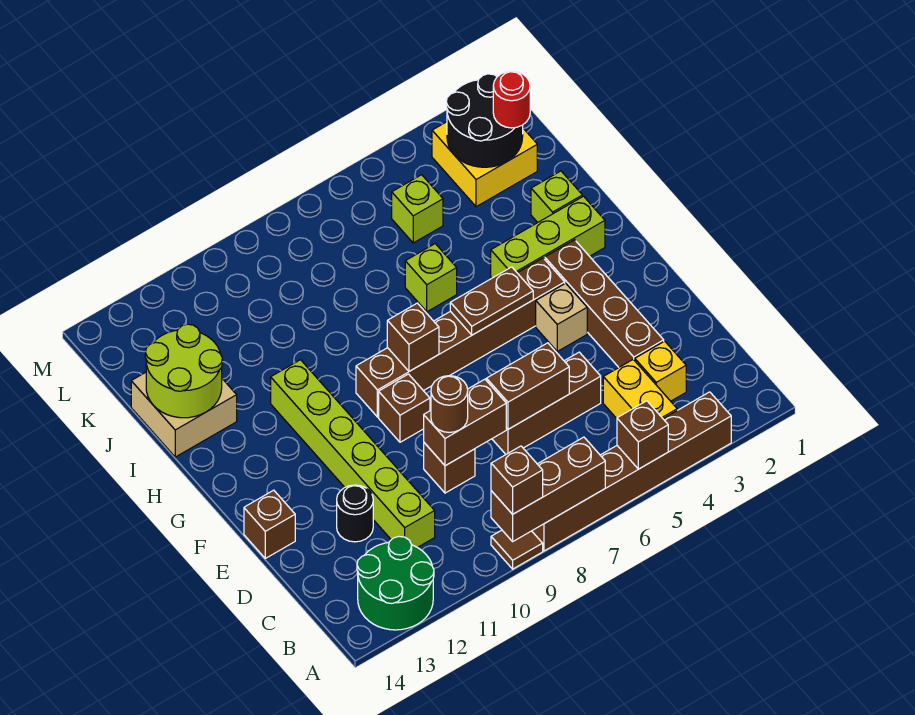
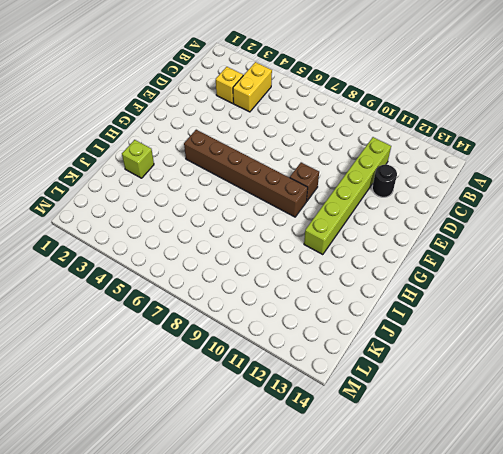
none -> brown 1x6 brick [532,392,731,551]
none -> brown 1x1 tile [491,530,543,569]
none -> green 2x2 round brick [357,536,434,630]
none -> brown 1x4 brick [545,240,664,367]

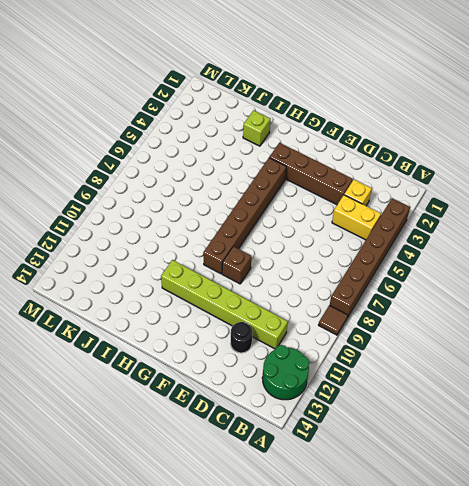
none -> brown 1x3 brick [492,352,601,454]
none -> brown 1x1 brick [424,443,475,493]
none -> brown 1x1 brick [244,490,295,558]
none -> tan 1x1 brick [536,283,587,351]

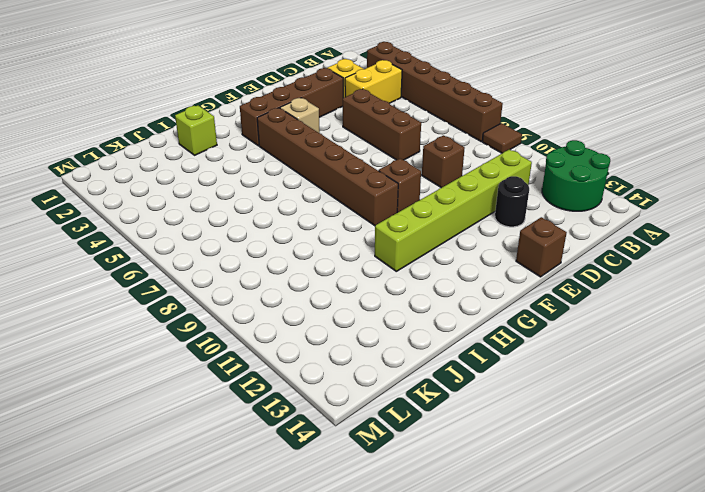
none -> lime 1x3 brick [491,196,605,278]
none -> lime 1x1 brick [405,244,457,312]
none -> tan 2x2 brick [131,372,237,457]
none -> yellow 2x2 brick [432,122,537,207]

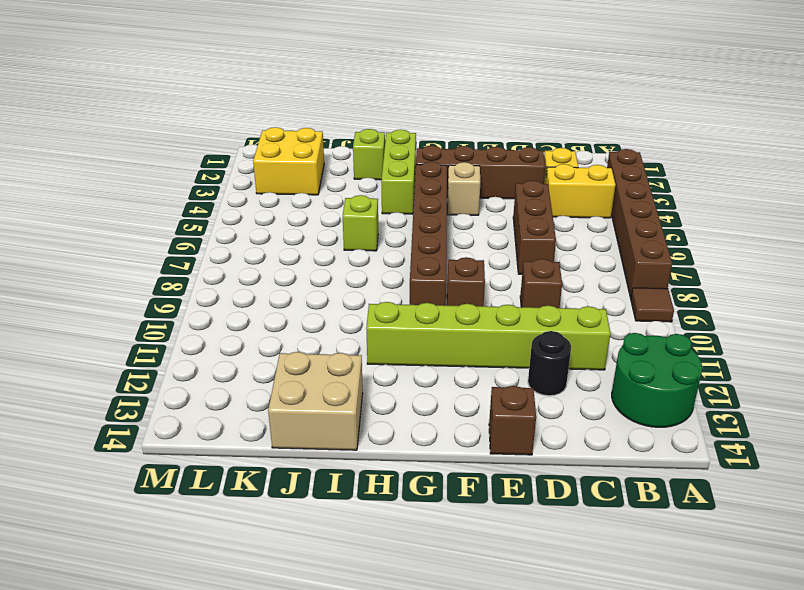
none -> lime 1x1 brick [392,175,443,243]
none -> brown 1x1 brick [617,401,668,469]
none -> brown 1x3 brick [491,437,605,541]
none -> brown 1x2 brick [486,343,569,429]

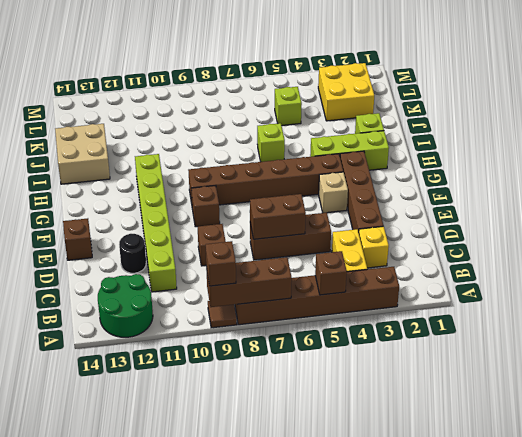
none -> brown 1x2 brick [424,379,506,466]
none -> brown 1x2 plate [450,267,533,335]
none -> brown 1x1 brick [387,303,439,371]
none -> lime 2x2 round brick [145,324,222,418]

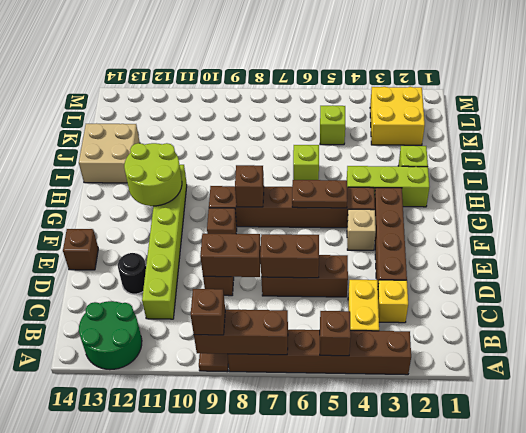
lime 2x2 round brick [124,143,182,206] -> lime 2x2 round brick moved to [145,324,222,418]
none -> black 2x2 round brick [446,74,523,167]
none -> brown 1x1 round brick [431,376,468,432]
none -> red 1x1 round brick [493,71,530,128]

